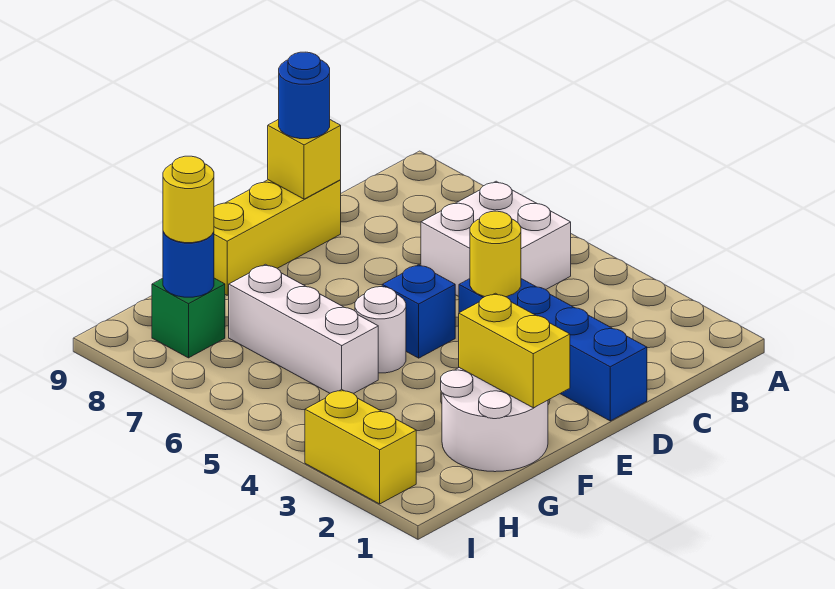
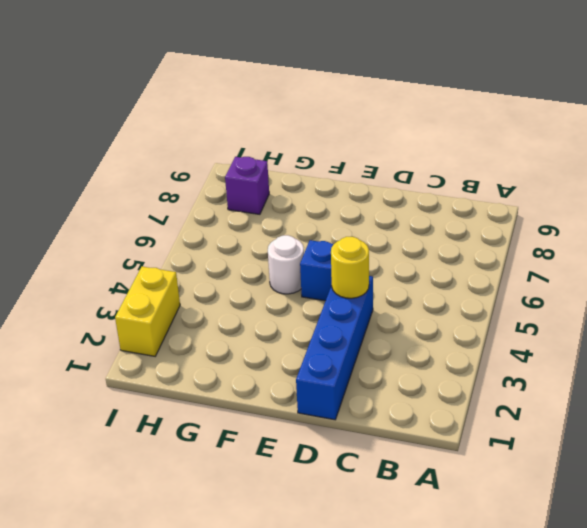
purple 1x1 brick [225,157,269,214] -> green 1x1 brick [152,278,225,358]
none -> white 2x2 brick [421,181,571,296]
none -> yellow 1x3 brick [214,180,341,295]
none -> white 2x2 round brick [441,368,548,472]

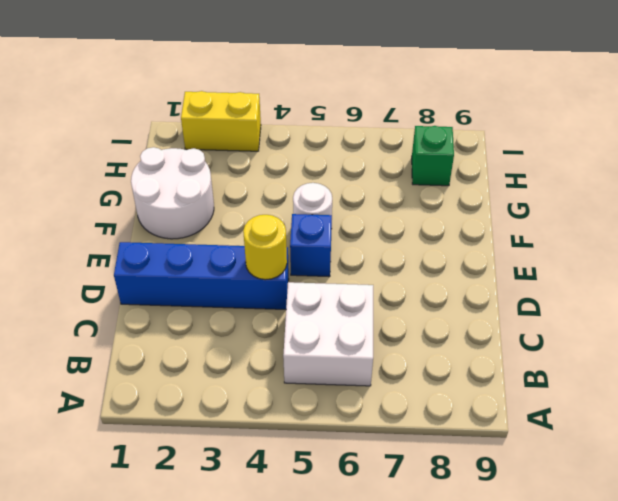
none -> yellow 1x3 brick [214,180,341,295]
none -> white 1x3 brick [229,264,378,394]
none -> yellow 1x1 brick [268,119,341,199]

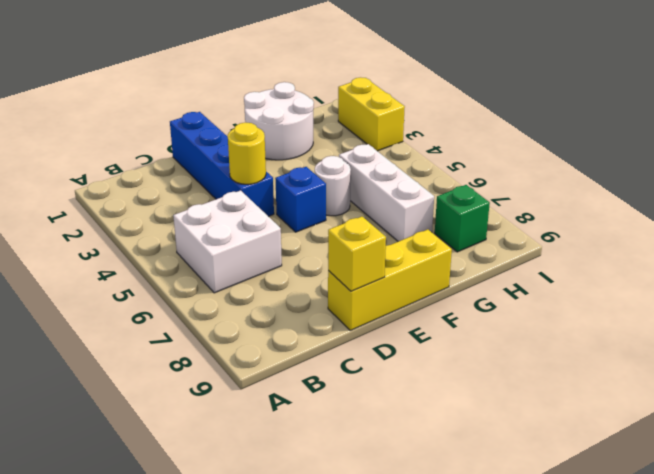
none -> yellow 1x2 brick [459,293,570,408]
none -> blue 1x1 round brick [163,232,214,297]
none -> blue 1x1 round brick [279,52,330,139]

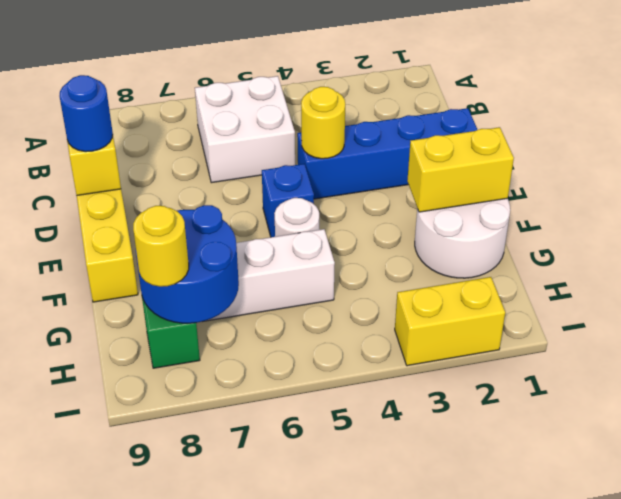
blue 2x2 round brick [136,205,239,323] -> blue 1x1 round brick [163,232,214,297]

